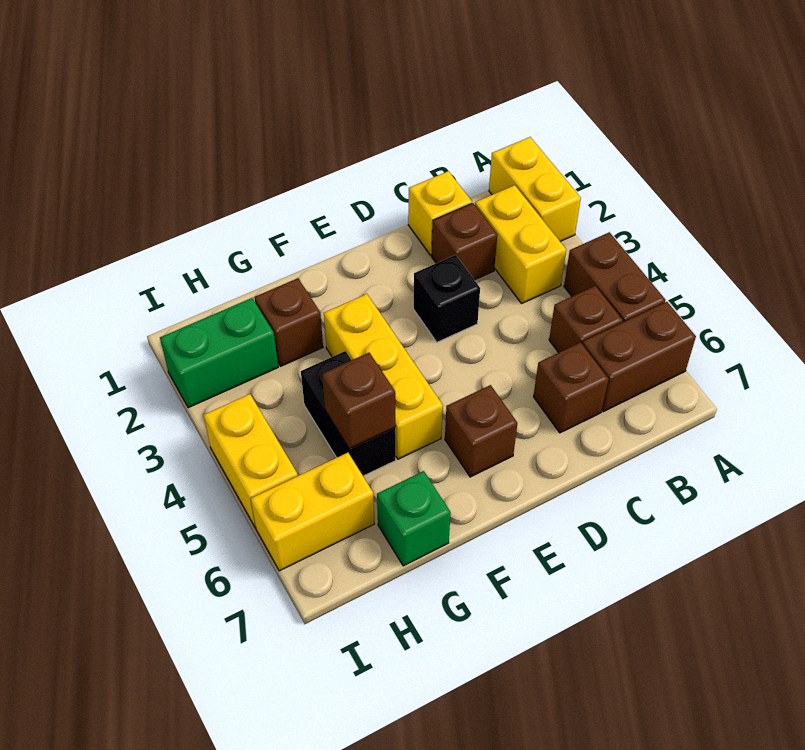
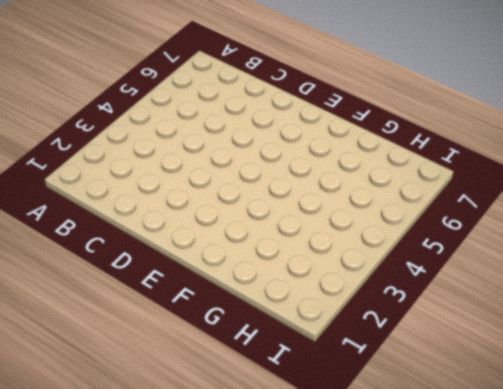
none -> yellow 1x2 brick [489,137,581,241]
none -> brown 1x2 brick [564,232,666,322]
none -> brown 1x2 brick [582,302,696,412]

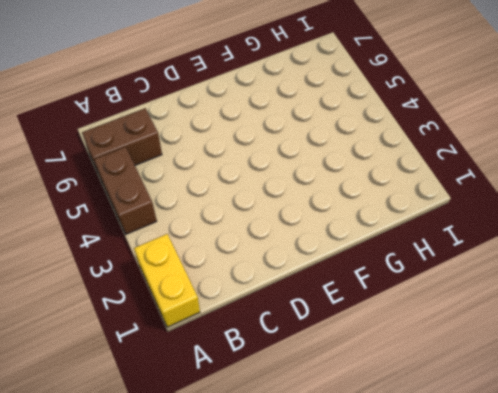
none -> yellow 1x2 brick [475,185,566,303]
none -> brown 1x1 brick [549,286,623,353]
none -> yellow 1x1 brick [408,171,472,255]

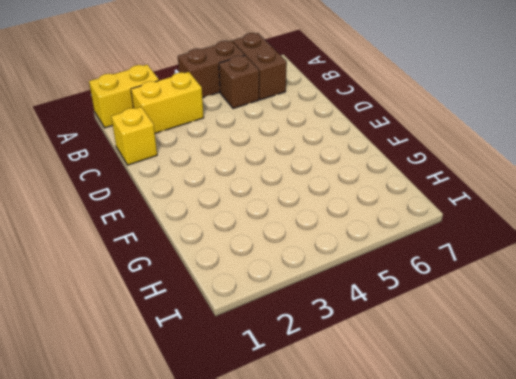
none -> brown 1x1 brick [432,203,497,280]
none -> brown 1x1 brick [533,343,609,433]
none -> black 1x1 brick [414,255,480,342]

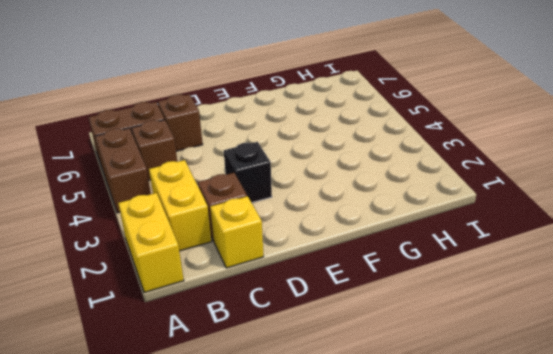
none -> brown 1x1 brick [445,385,517,477]
none -> yellow 1x3 brick [324,294,443,459]
none -> brown 1x1 brick [254,278,323,366]

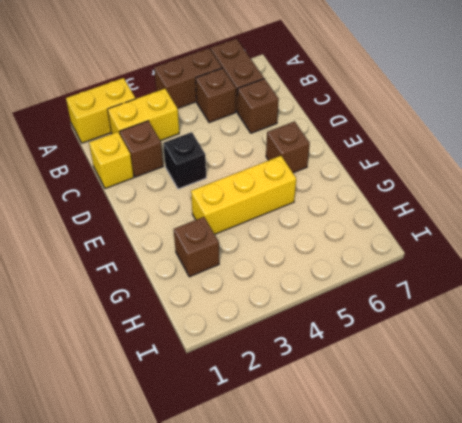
none -> black 1x2 brick [301,351,396,476]
none -> green 1x1 brick [377,471,451,566]
none -> green 1x2 brick [160,298,278,408]

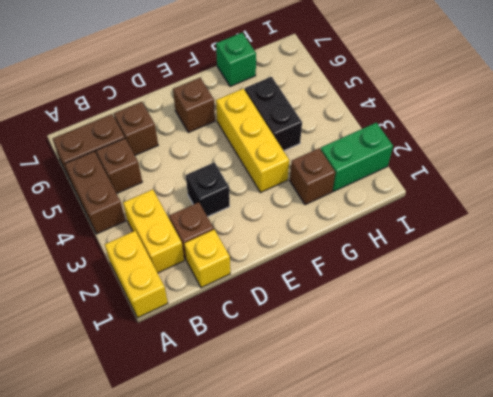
none -> yellow 1x2 brick [251,453,374,571]
none -> yellow 1x2 brick [204,394,298,528]
none -> brown 1x1 brick [322,353,395,449]

